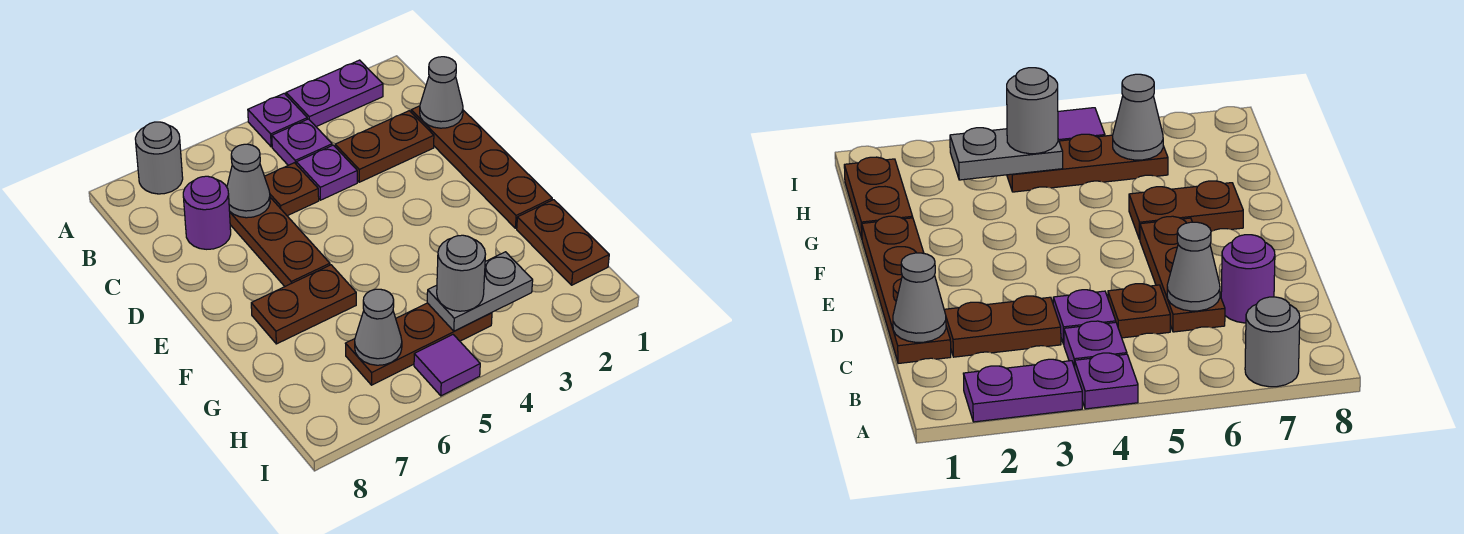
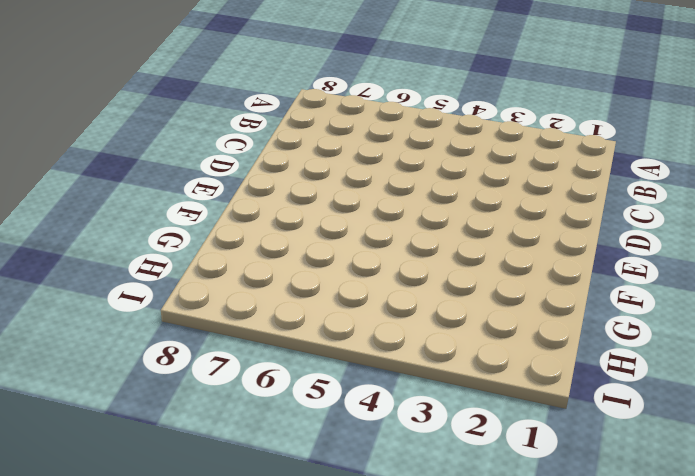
none -> purple 1x2 plate [286,60,383,127]
none -> purple 1x1 plate [248,93,307,147]
none -> grey 1x1 round brick [135,122,183,194]

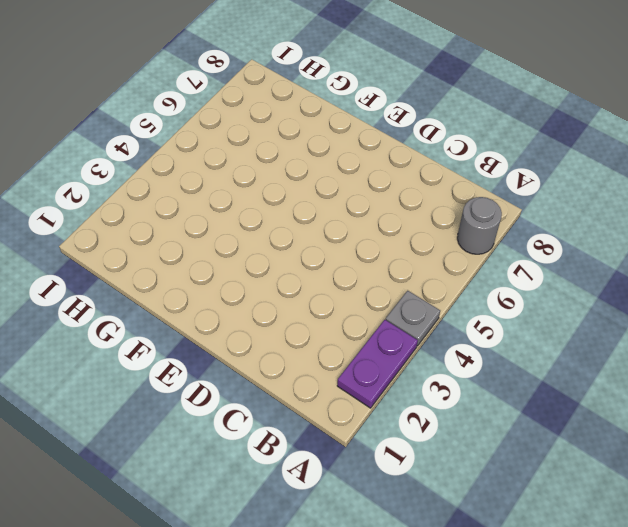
grey 1x1 plate [386,291,440,346] -> purple 1x1 plate [248,93,307,147]
none -> purple 1x1 plate [272,119,332,165]
none -> brown 1x4 plate [411,106,552,228]
none -> brown 1x2 plate [335,111,434,182]

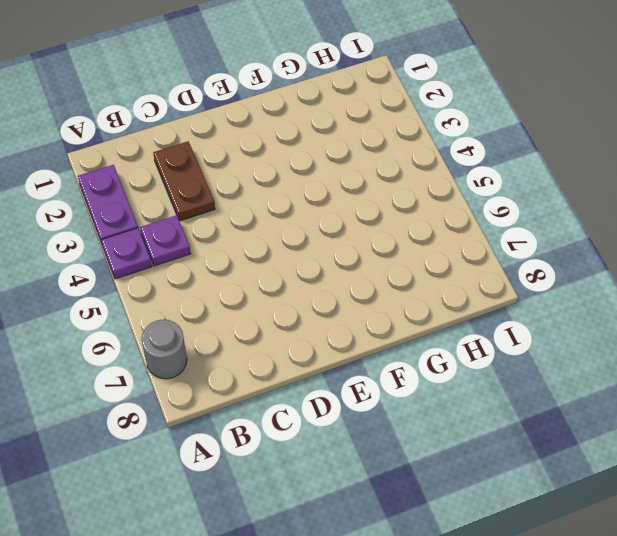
none -> brown 1x4 plate [411,106,552,228]
none -> purple 1x1 plate [296,145,357,200]
none -> brown 1x1 plate [264,163,319,216]

